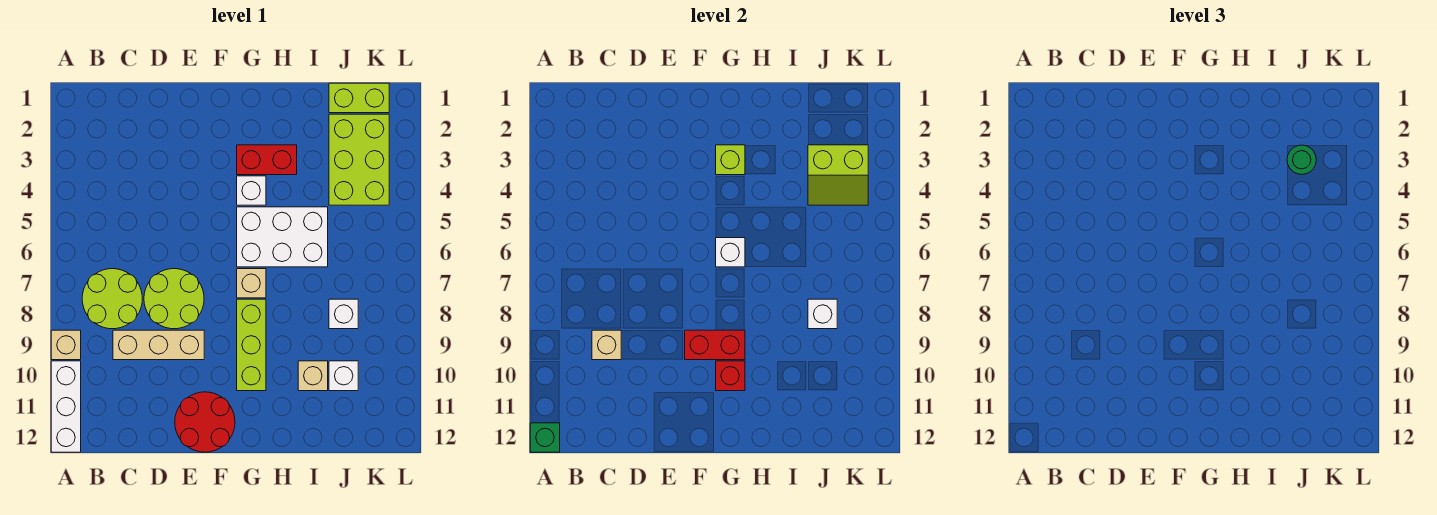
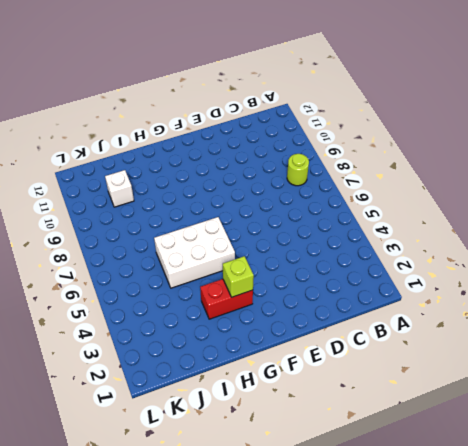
lime 1x1 round brick [287,154,309,186] -> lime 2x2 round brick [82,269,142,329]
none -> tan 1x1 brick [51,330,81,360]
none -> white 1x3 brick [51,361,81,452]
none -> tan 1x3 brick [113,330,204,360]

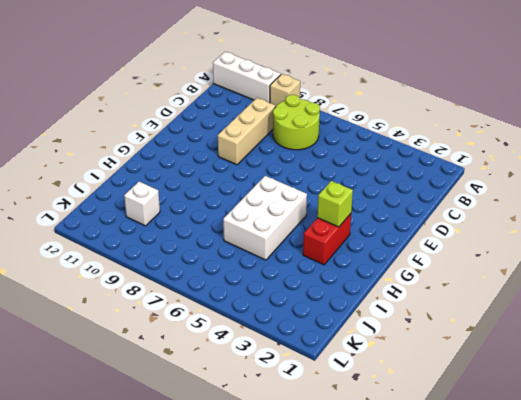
none -> lime 2x2 round brick [144,269,204,329]
none -> red 2x2 round brick [175,392,235,452]
none -> white 1x1 brick [237,176,266,205]

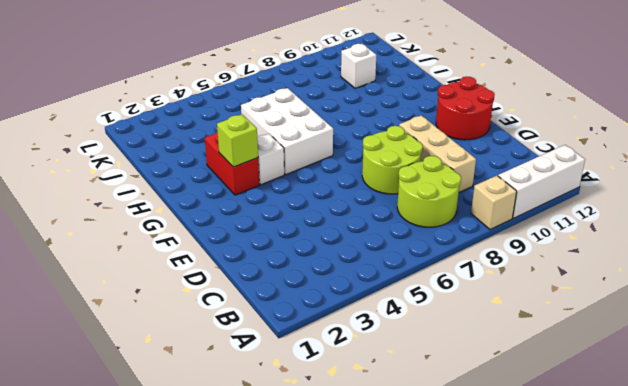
none -> tan 1x1 brick [237,269,266,298]
none -> lime 1x3 brick [237,299,266,391]
none -> tan 1x1 brick [298,361,328,391]

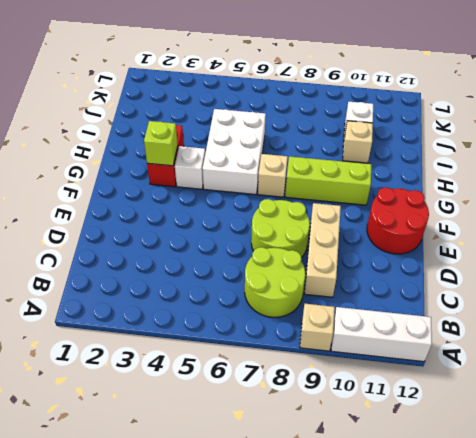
none -> lime 1x2 brick [329,83,389,113]
none -> lime 2x3 brick [329,114,389,205]
none -> white 1x1 brick [329,299,358,329]

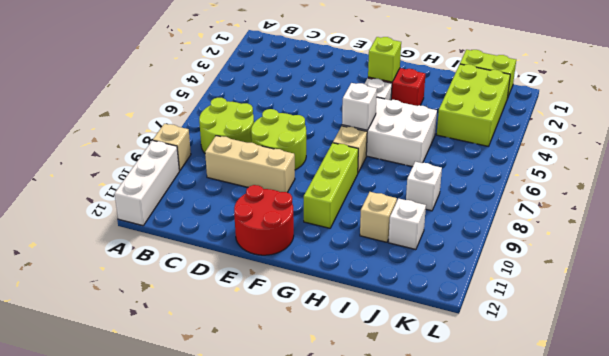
none -> green 1x1 brick [530,423,560,452]
none -> tan 1x1 brick [592,330,621,360]
none -> red 1x2 brick [685,330,745,360]

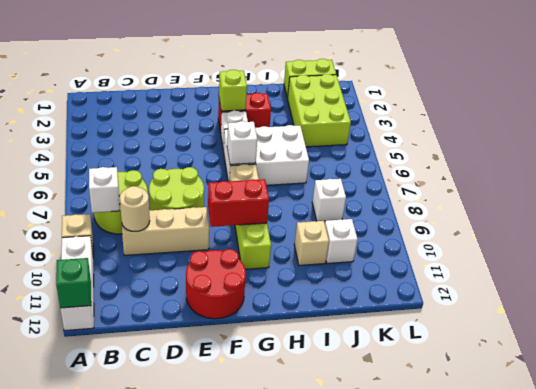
white 1x1 brick [89,167,120,213] -> white 1x1 brick moved to [808,299,837,329]
tan 1x1 round brick [120,186,150,232] -> tan 1x1 brick [592,330,621,360]
none -> red 1x1 brick [716,361,745,391]
none -> lime 2x2 slope [808,145,868,205]
none -> green 1x1 round brick [1287,145,1316,174]

